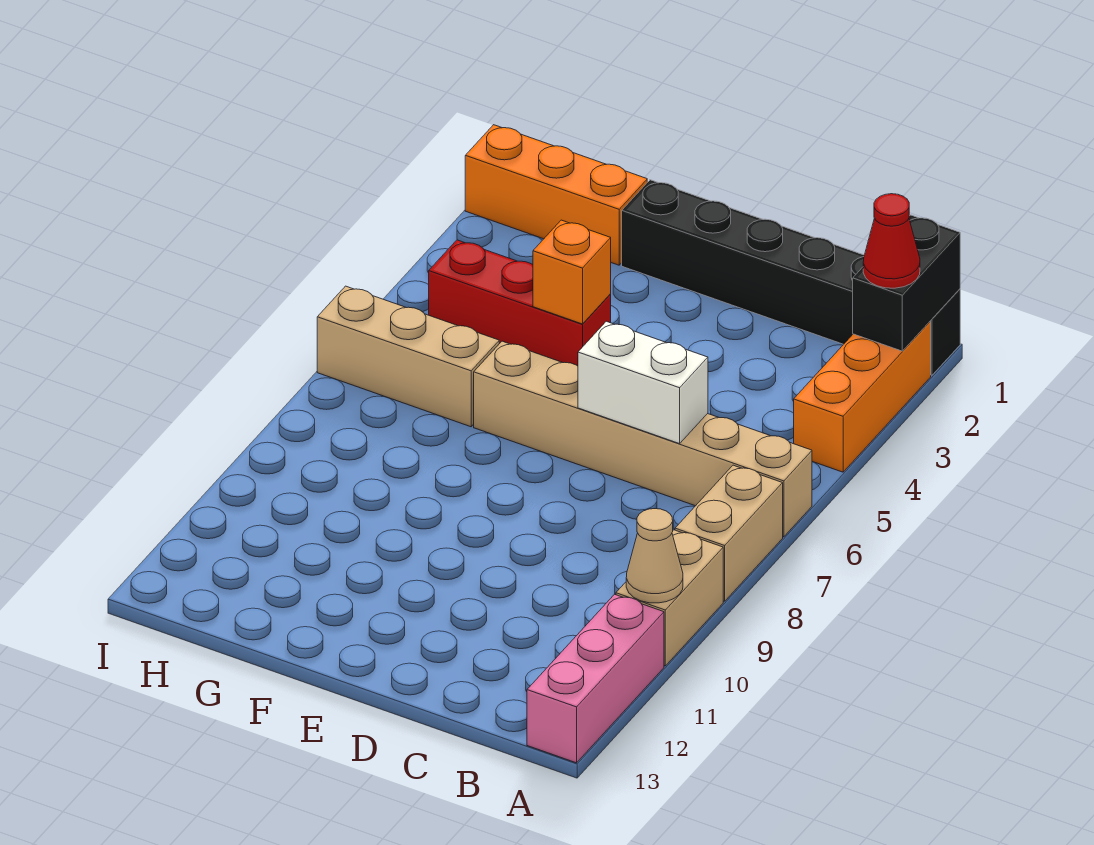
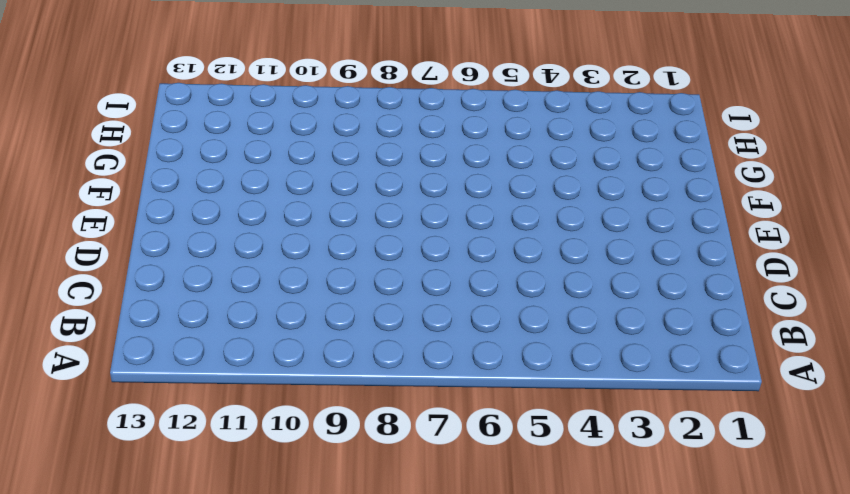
none -> black 1x6 brick [622,180,960,375]
none -> orange 1x3 brick [794,321,931,472]
none -> tan 1x6 brick [474,341,812,537]

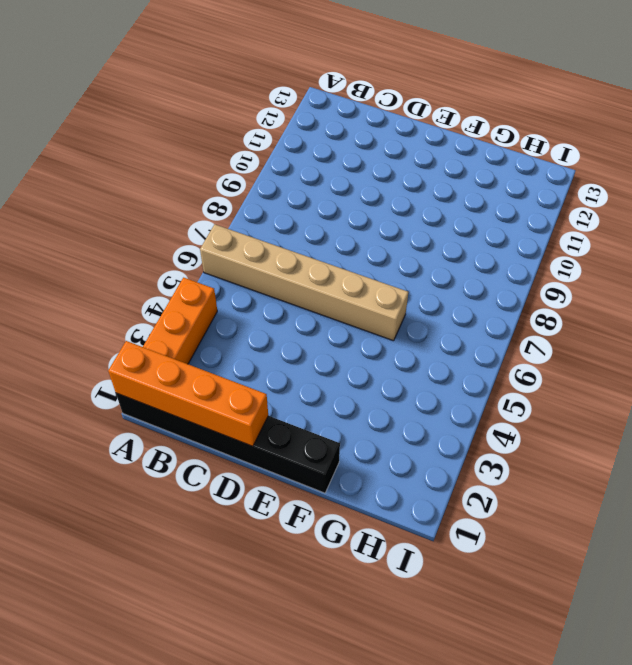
orange 1x4 brick [108,341,268,446] -> black 1x2 brick [853,215,960,351]
none -> tan 1x2 brick [675,465,783,601]
none -> tan 1x2 brick [616,530,723,666]
none -> pink 1x3 brick [527,594,664,763]

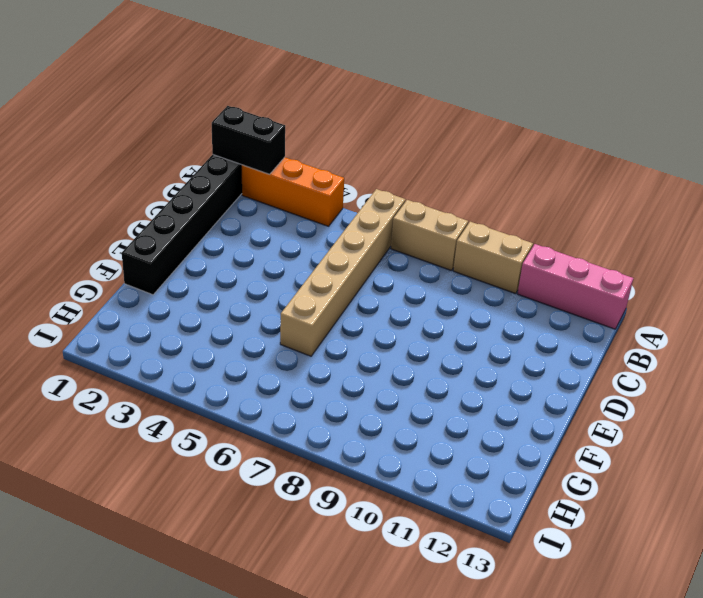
none -> red 1x3 brick [429,240,611,366]
none -> orange 1x3 brick [465,125,647,265]
none -> tan 1x3 brick [317,286,499,427]

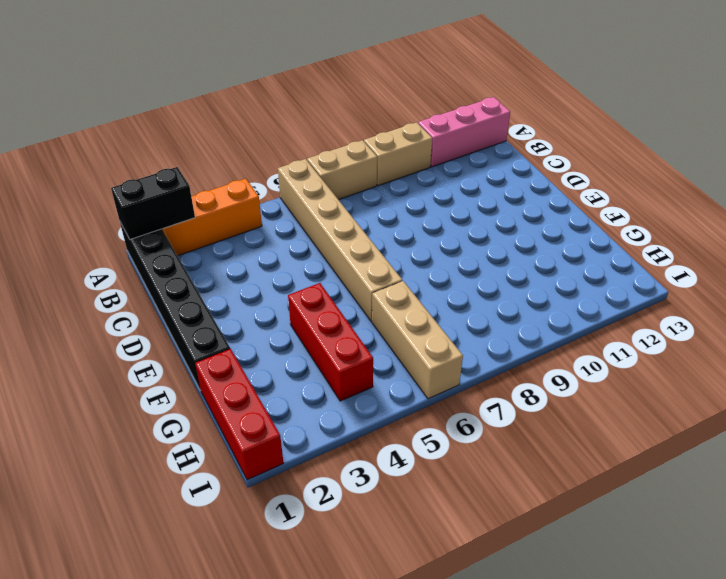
red 1x3 brick [195,349,283,480] -> orange 1x3 brick [465,125,647,265]
none -> tan 1x1 cone [626,509,683,603]
none -> white 1x2 brick [578,321,708,444]
none -> orange 1x1 brick [533,220,611,324]

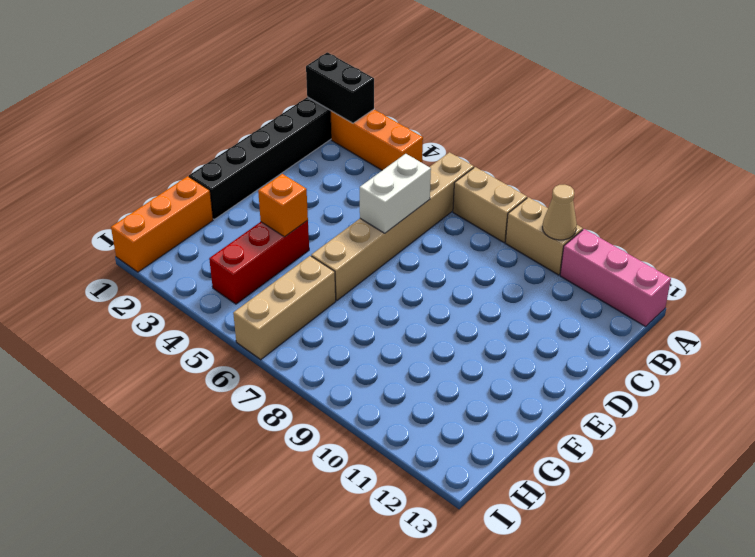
none -> red 1x1 cone [863,194,920,288]

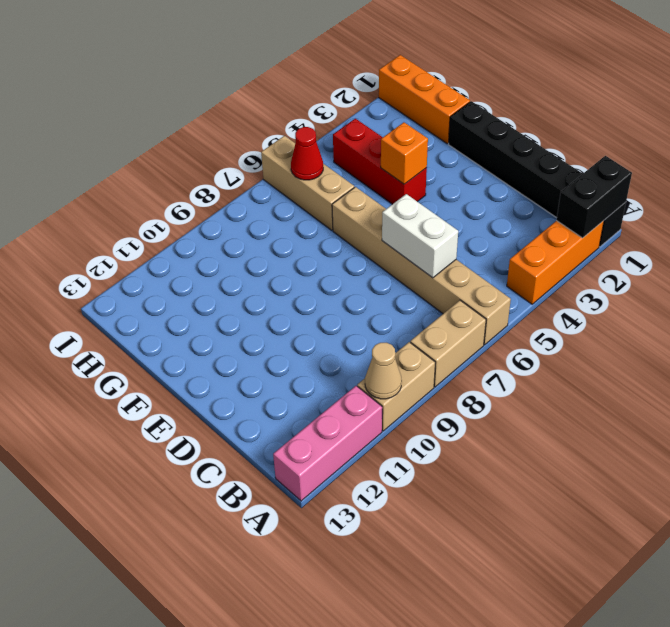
red 1x1 cone [291,127,323,180] -> red 1x1 cone moved to [863,194,920,288]

